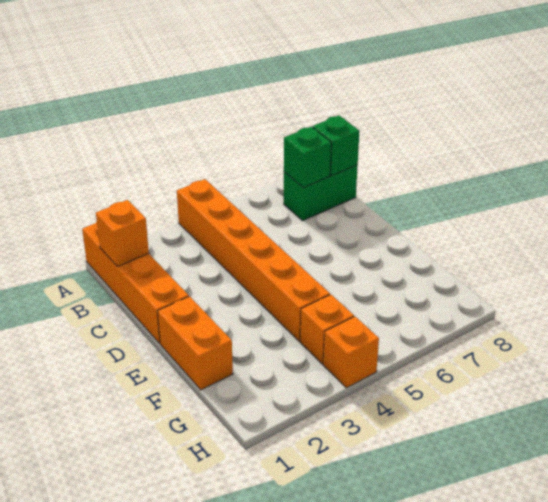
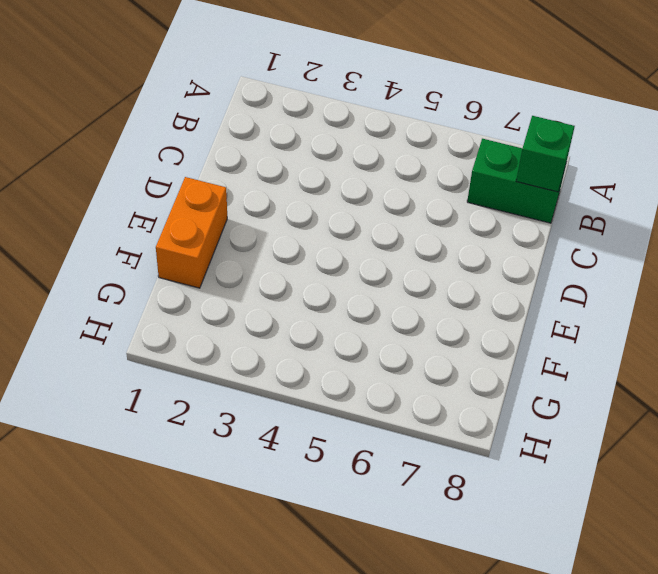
none -> orange 1x4 brick [82,222,189,343]
none -> orange 1x6 brick [177,179,330,341]

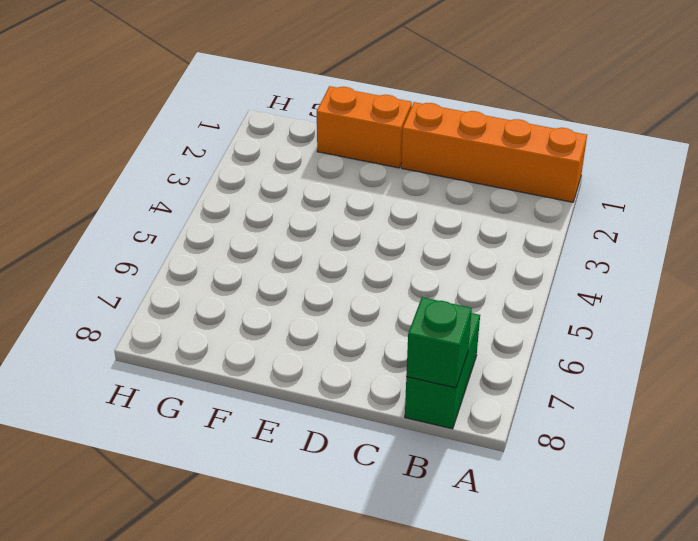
none -> orange 1x6 brick [177,179,330,341]
none -> orange 1x1 brick [300,295,354,364]

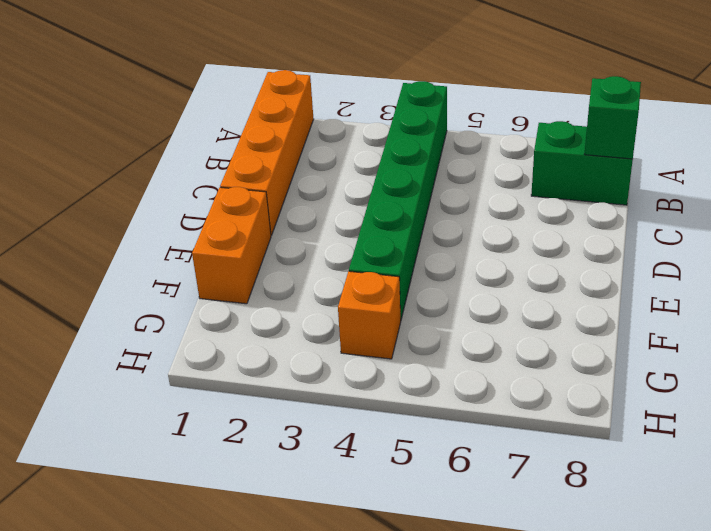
green 1x6 brick [349,81,447,319] -> orange 1x6 brick [177,179,330,341]
none -> orange 1x1 brick [323,317,379,388]
none -> orange 1x1 brick [96,200,149,267]

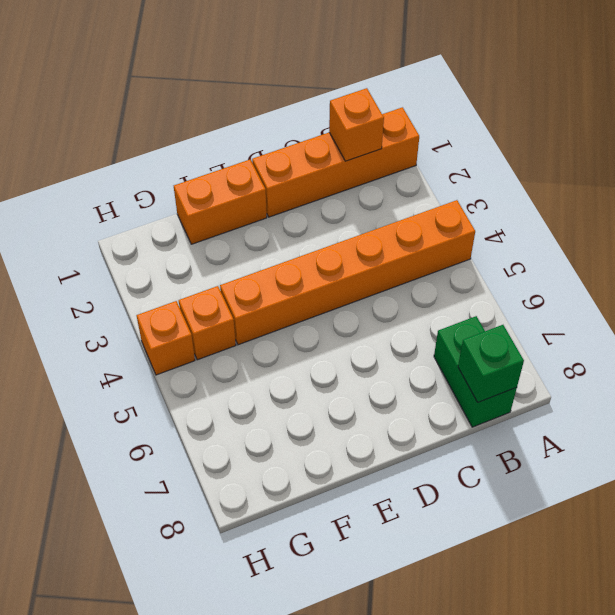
none -> green 1x1 brick [284,127,331,188]

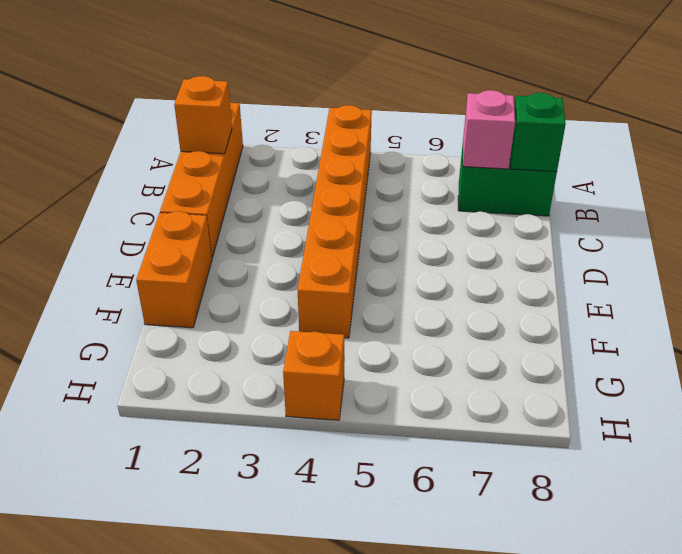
pink 1x1 brick [463,90,515,169] -> green 1x1 brick [284,127,331,188]
none -> orange 1x1 brick [300,295,354,364]

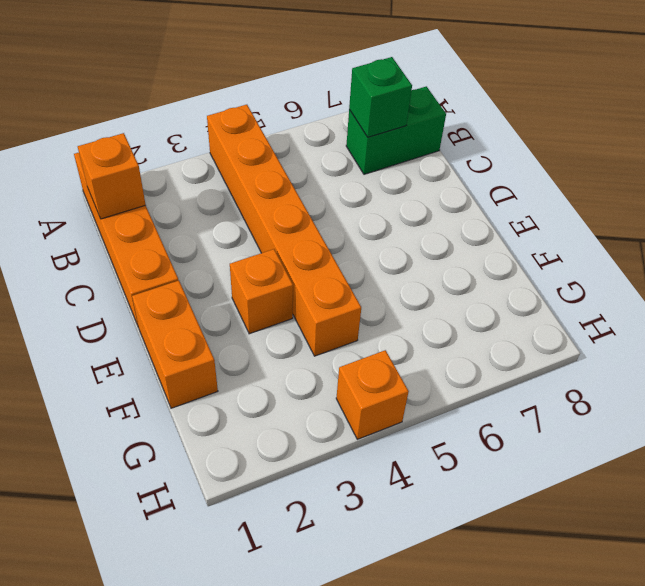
orange 1x1 brick [230,249,293,334] -> orange 1x1 brick moved to [300,295,354,364]
none -> green 1x1 brick [313,115,359,176]

